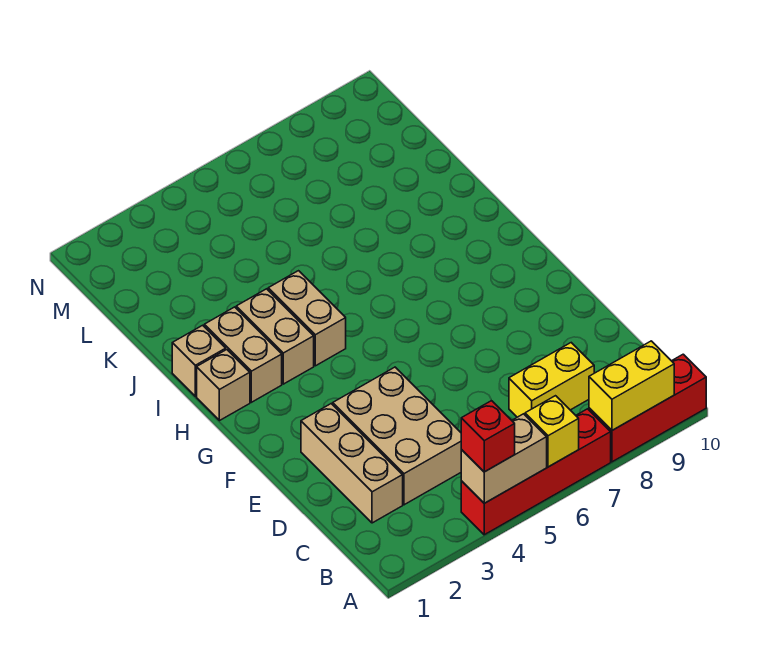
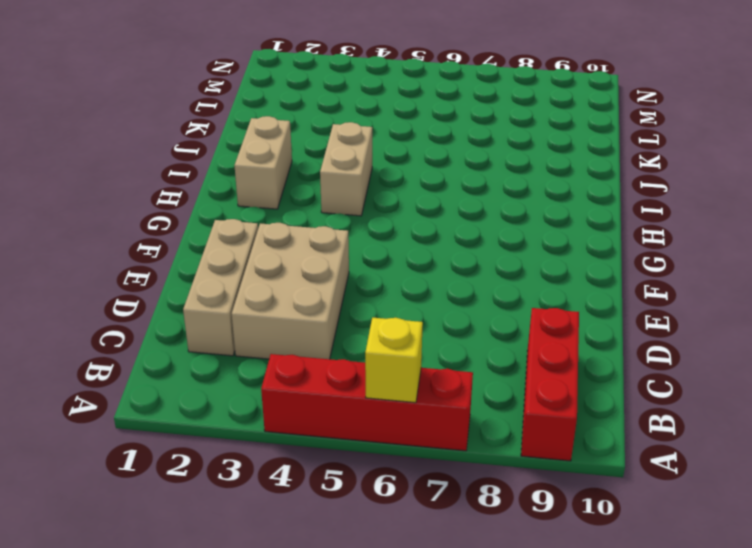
red 1x3 brick [521,308,579,461] -> red 1x3 brick turned to [589,354,706,462]
none -> yellow 1x2 brick [509,343,594,417]
none -> tan 1x1 brick [197,350,250,421]
none -> tan 1x2 brick [236,289,314,384]

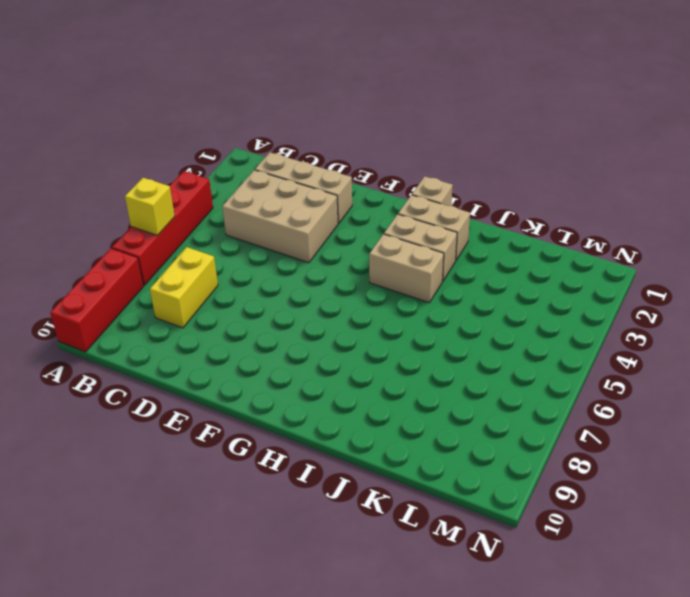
none -> tan 1x1 brick [172,325,226,396]
none -> tan 1x2 brick [461,414,547,503]
none -> yellow 1x2 brick [589,341,674,430]

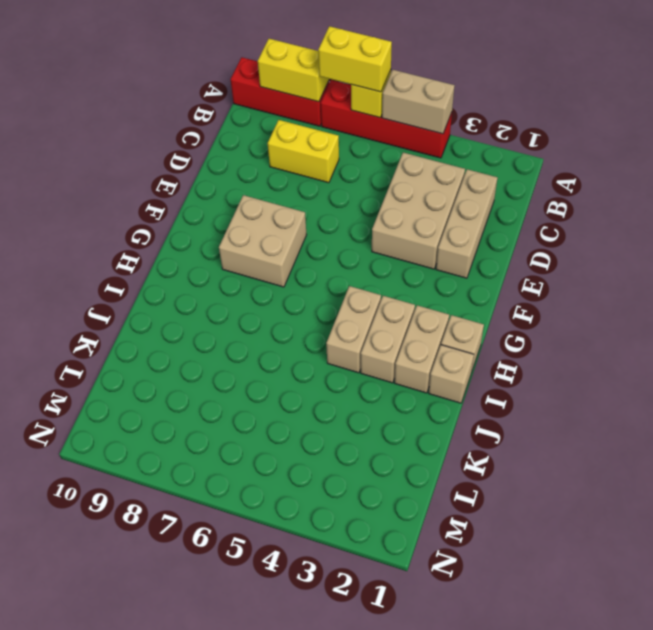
yellow 1x2 brick [318,26,392,92] -> none
tan 2x2 brick [219,195,307,287] -> none
none -> red 1x1 brick [461,401,515,472]

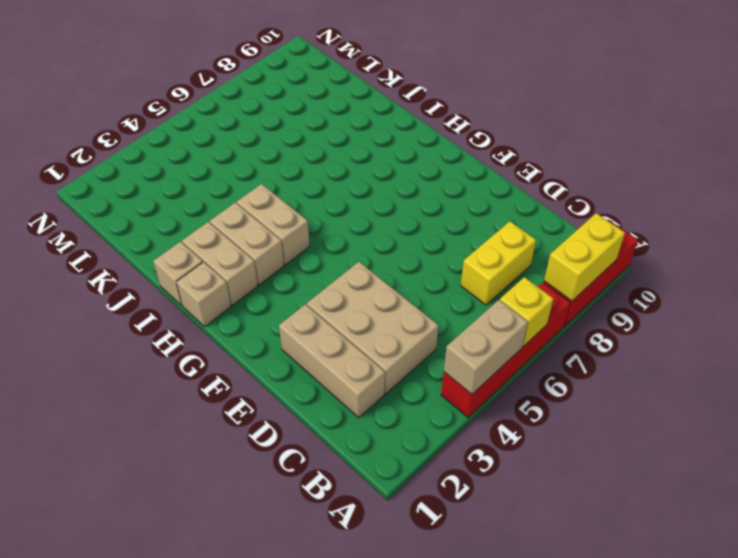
none -> red 1x1 brick [461,401,515,472]

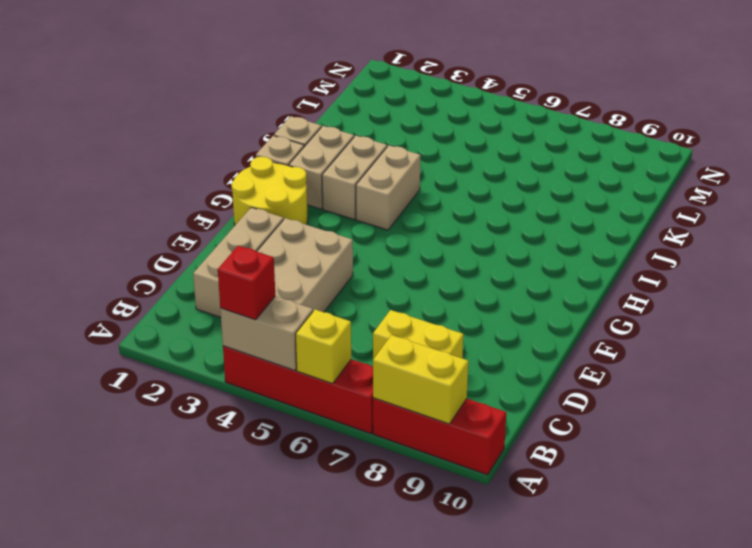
yellow 2x2 round brick [232,157,308,225] -> none

